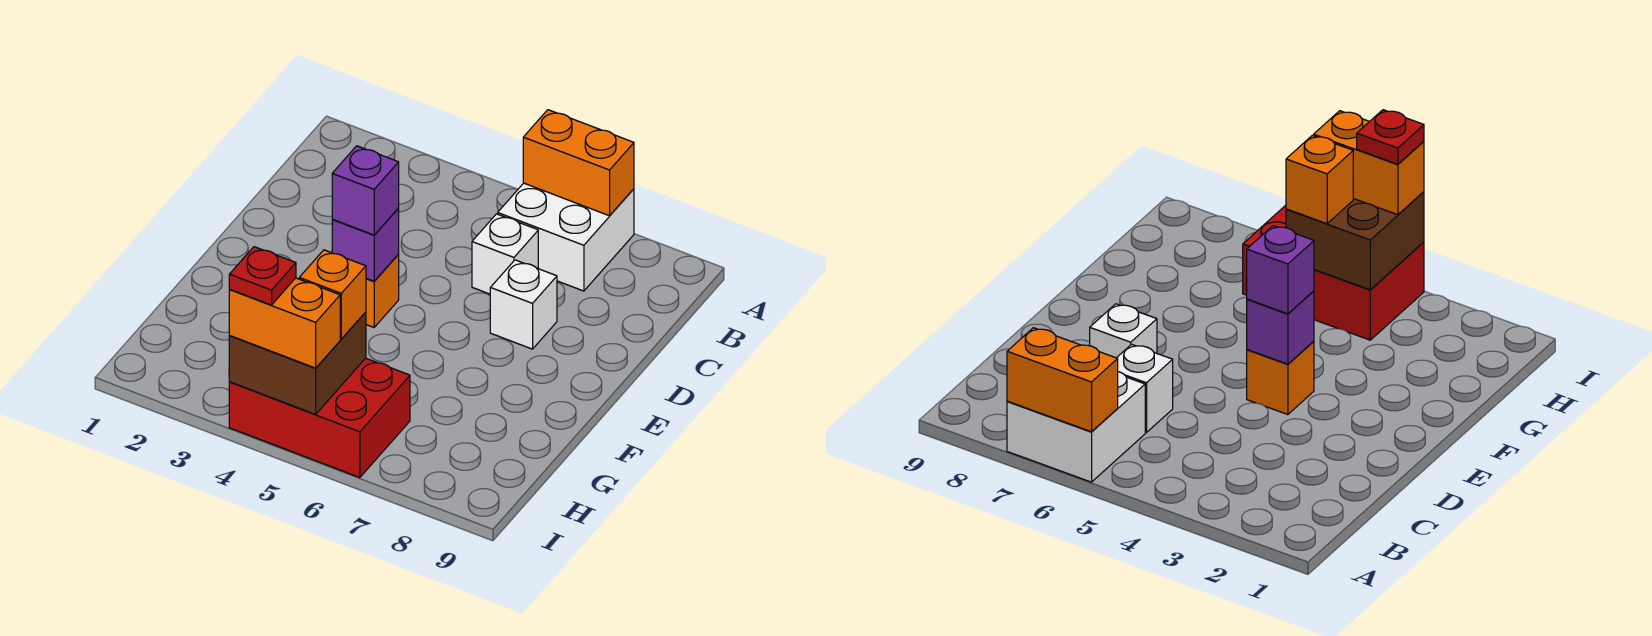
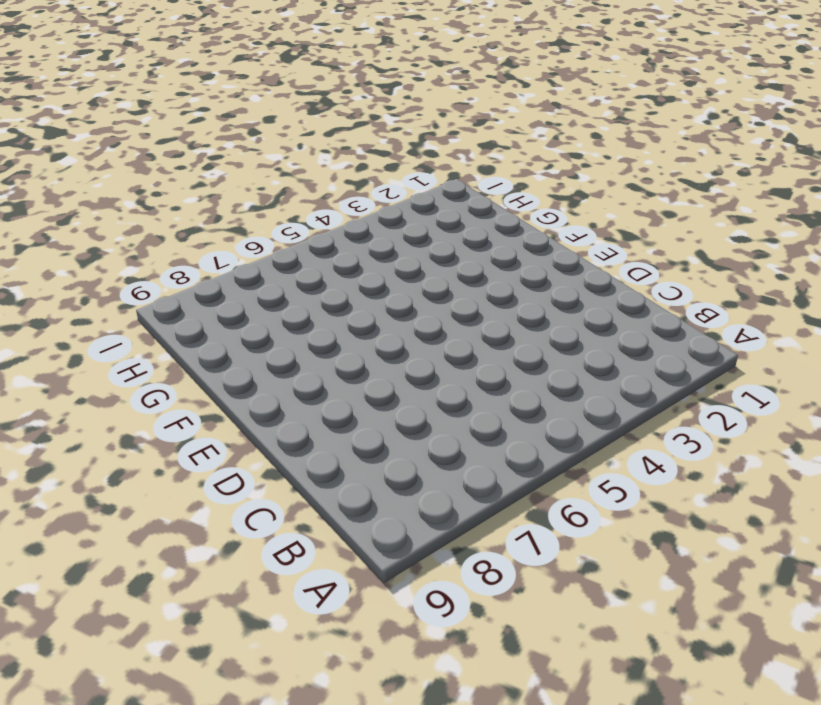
none -> white 2x2 brick [498,183,634,291]
none -> white 1x1 brick [472,214,538,294]
none -> white 1x1 brick [490,260,557,349]

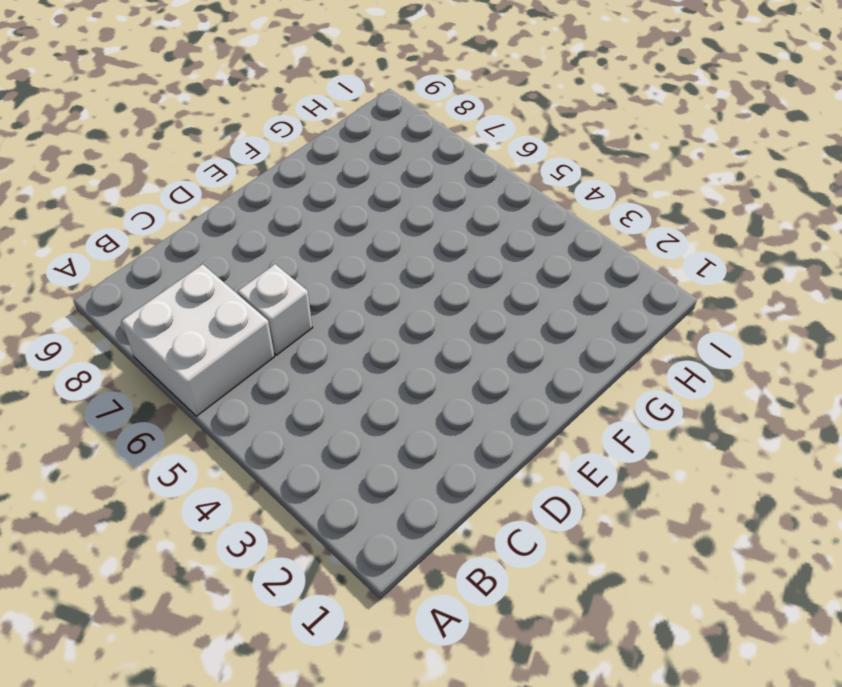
none -> white 1x1 brick [490,260,557,349]
none -> orange 1x1 brick [366,255,399,327]
none -> red 2x3 brick [229,358,410,478]

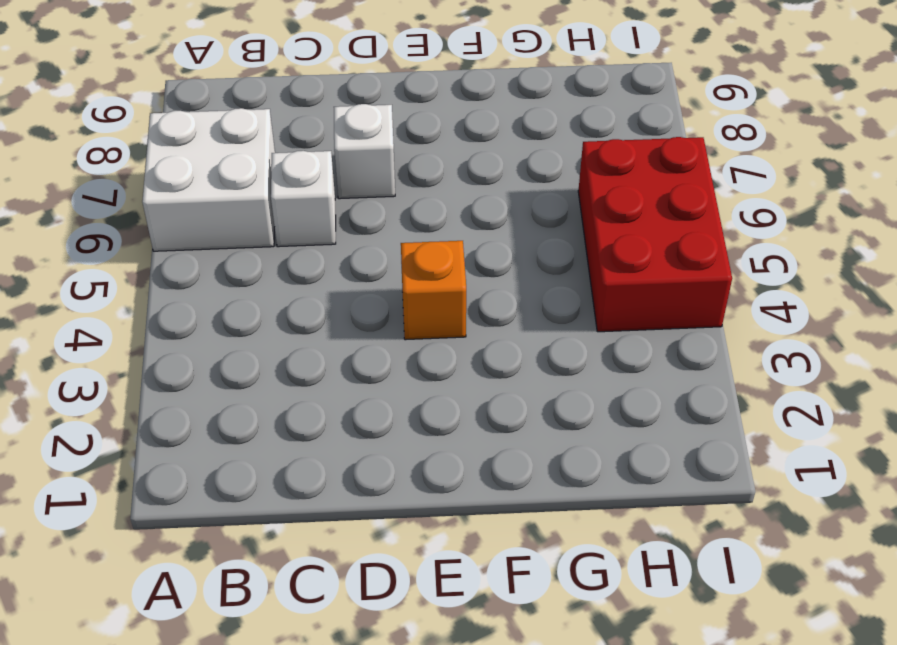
none -> orange 1x2 brick [523,110,634,216]
none -> purple 1x1 brick [332,208,399,281]
none -> brown 2x2 brick [229,312,366,414]

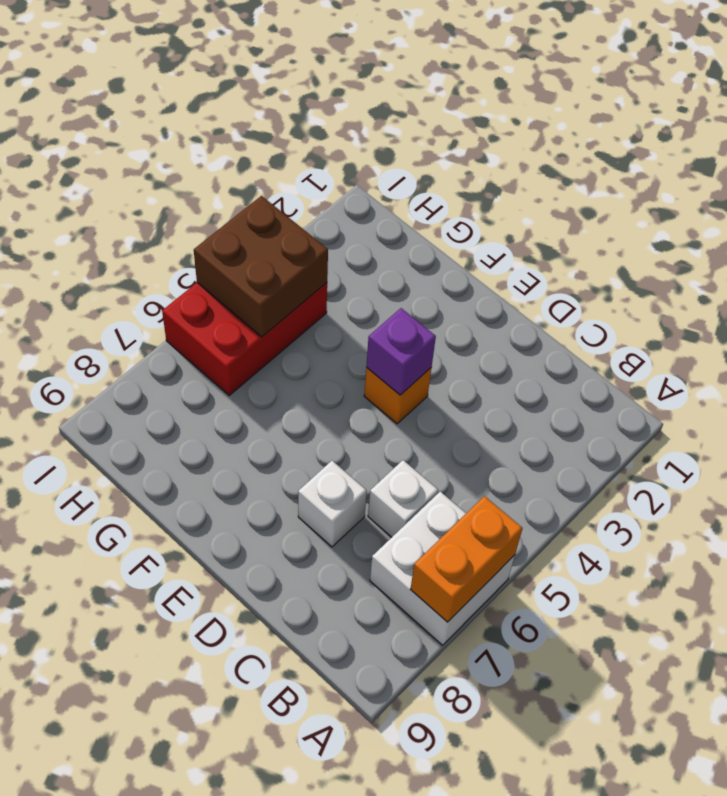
none -> purple 1x1 brick [332,146,399,235]
none -> orange 1x1 brick [299,250,366,339]
none -> orange 1x2 brick [229,278,340,368]

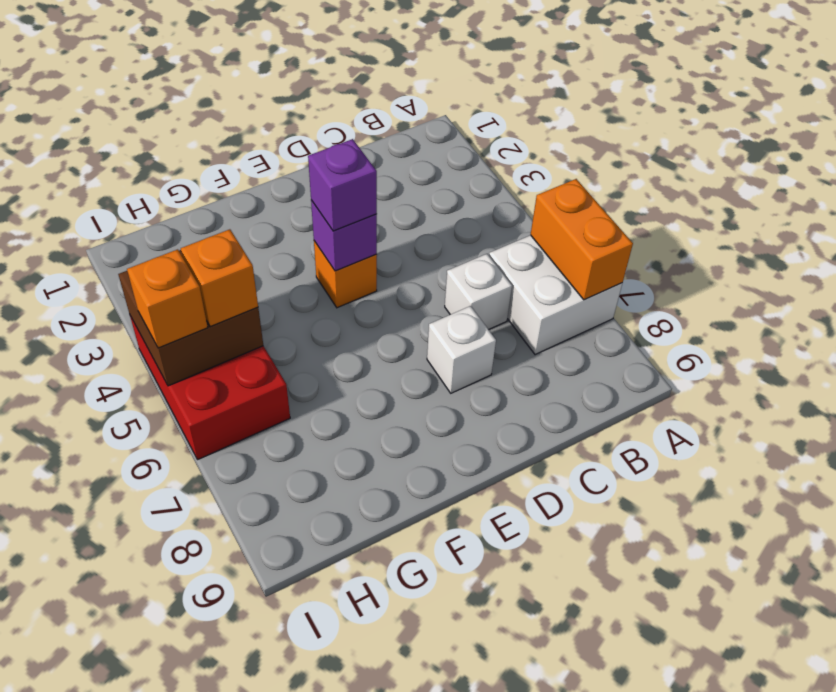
orange 1x1 brick [127,249,208,348] -> orange 1x2 brick [229,278,340,368]
none -> red 1x1 plate [229,247,296,305]

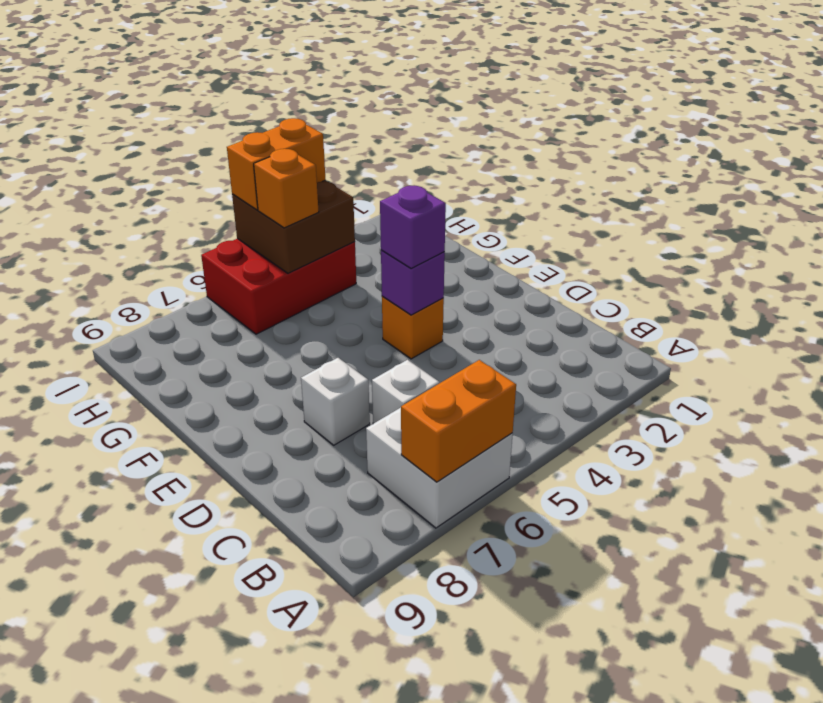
none -> red 1x1 plate [229,247,296,305]

